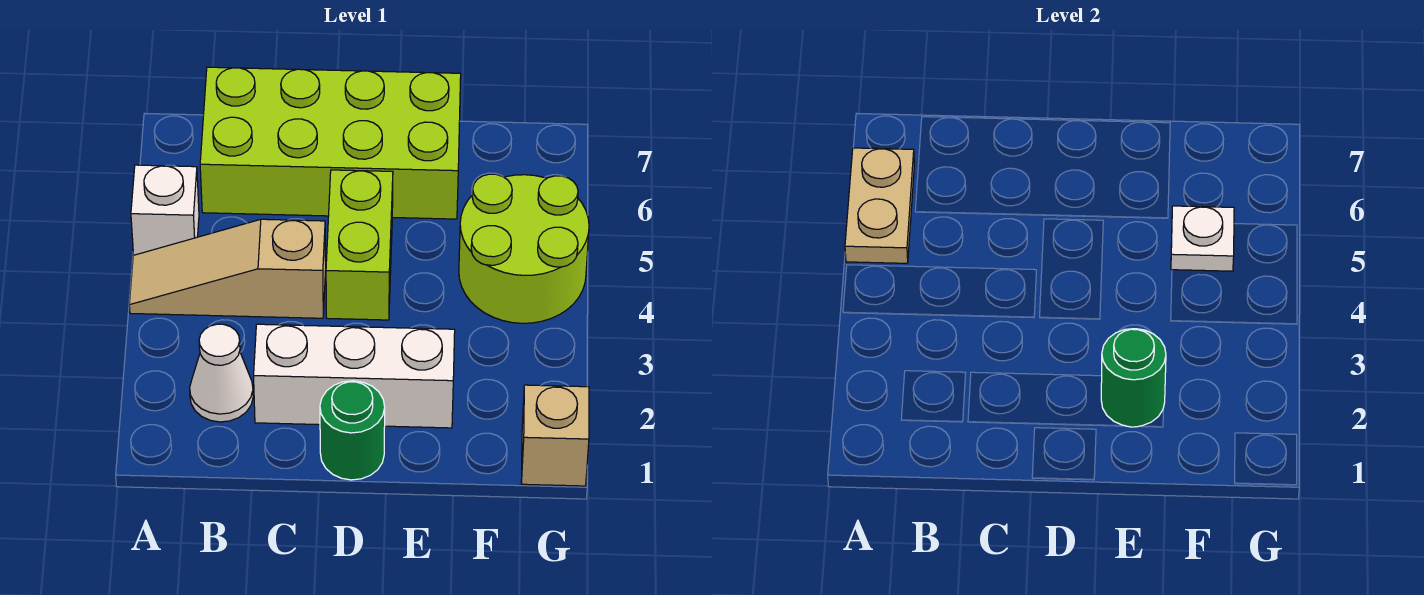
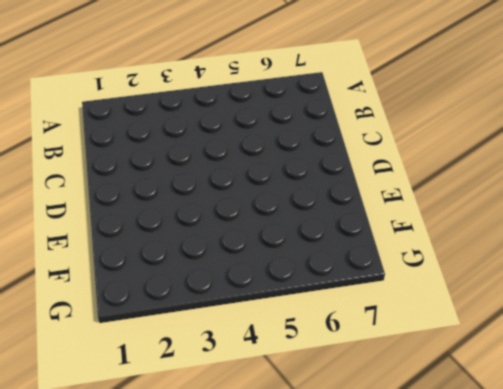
none -> tan 1x3 slope [129,219,326,318]
none -> white 1x1 brick [131,165,199,255]
none -> white 1x1 cone [190,324,253,422]

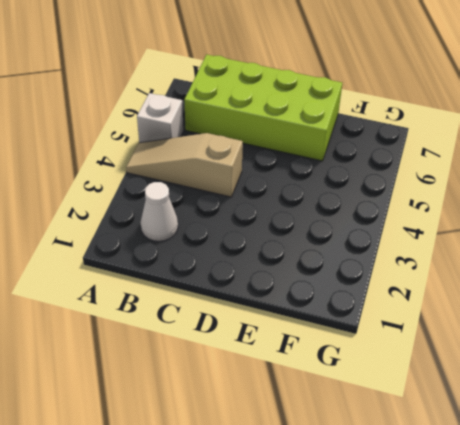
none -> white 1x3 brick [254,324,455,428]
none -> green 1x1 round brick [320,381,385,480]
none -> lime 1x2 brick [326,170,393,320]

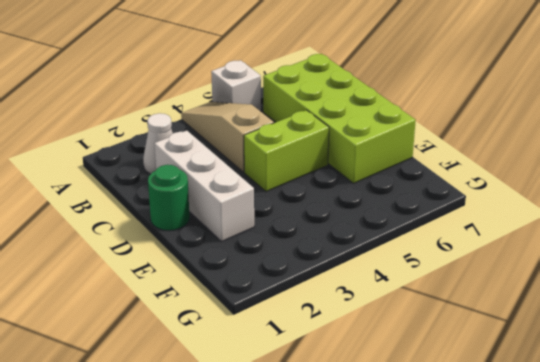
none -> lime 2x2 round brick [459,174,589,323]
none -> tan 1x1 brick [521,385,589,486]
none -> tan 1x2 plate [845,148,914,263]

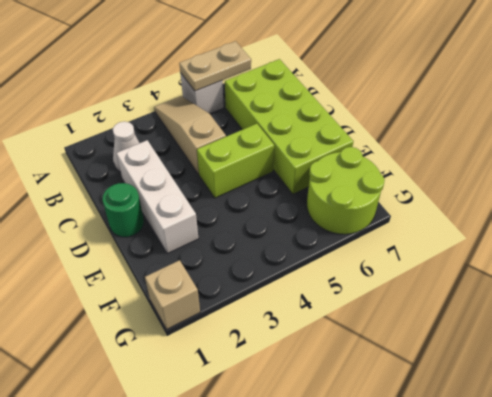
lime 2x2 round brick [307,147,385,234] -> lime 2x2 round brick moved to [459,174,589,323]
none -> green 1x1 round brick [1101,329,1166,427]
none -> white 1x1 plate [1171,206,1234,271]

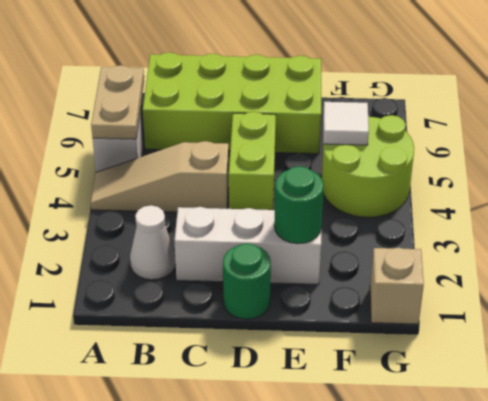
white 1x1 tile [323,102,369,145] -> white 1x1 plate [1171,206,1234,271]

